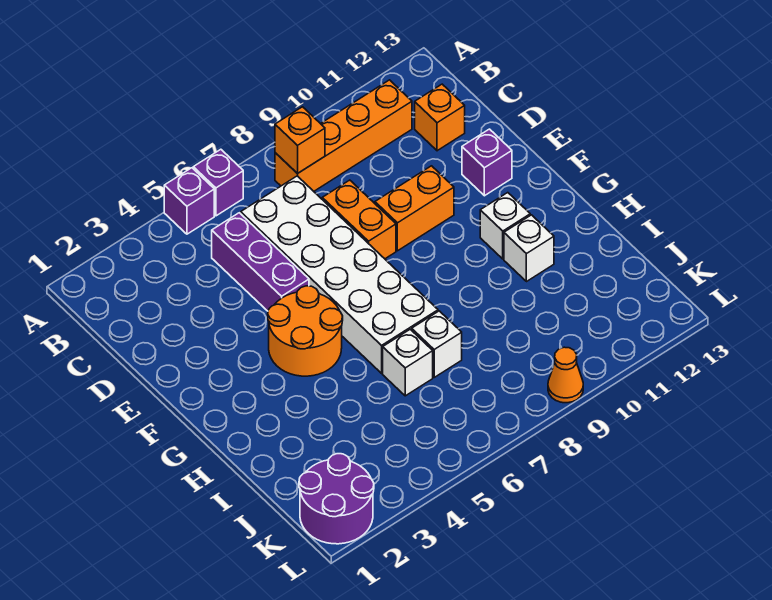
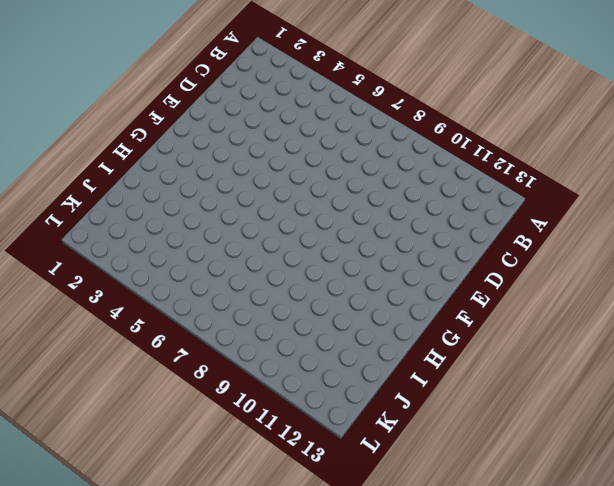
none -> purple 1x1 brick [164,168,214,234]
none -> purple 1x1 brick [193,149,243,216]
none -> orange 1x4 brick [275,80,412,191]

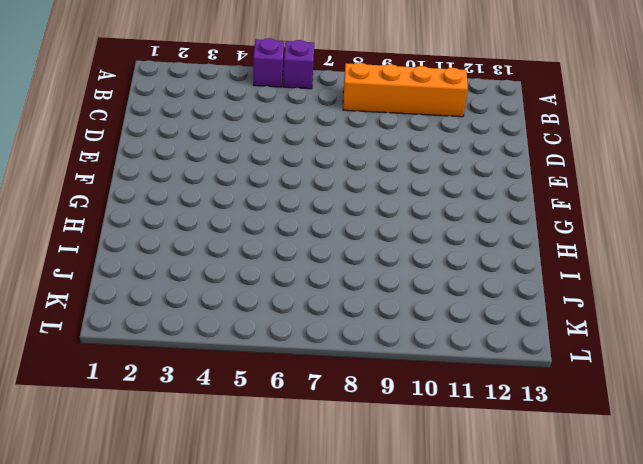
none -> purple 1x3 brick [212,213,309,311]
none -> white 2x6 brick [241,176,438,373]
none -> orange 1x1 brick [415,84,465,151]

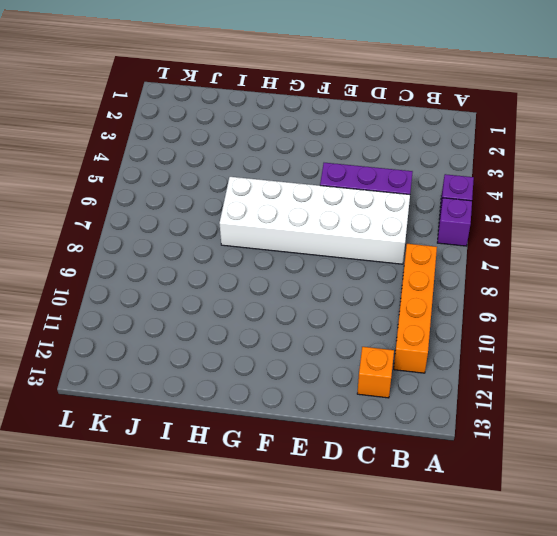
none -> orange 1x2 brick [322,180,396,259]
none -> orange 1x2 brick [375,166,454,251]
none -> purple 1x1 brick [462,129,512,196]

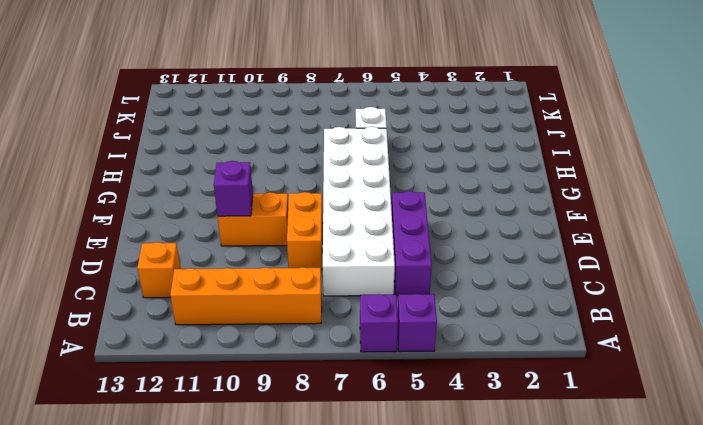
purple 1x1 brick [214,161,253,216] -> purple 1x1 brick moved to [462,129,512,196]
none -> orange 2x2 round brick [268,286,343,376]
none -> white 1x1 brick [480,193,530,259]
none -> white 1x1 brick [504,215,554,282]

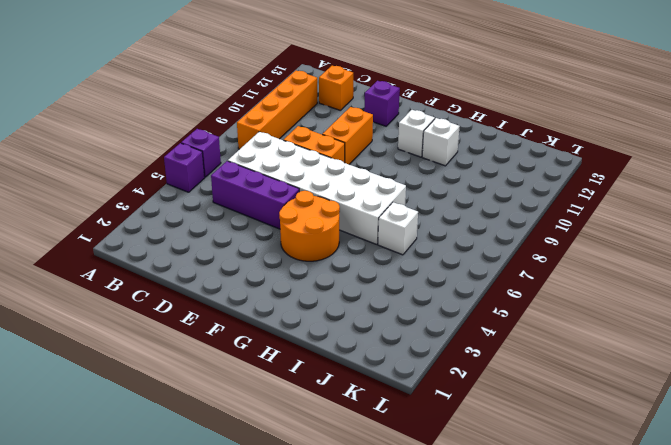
none -> white 1x1 brick [412,311,462,377]
none -> purple 2x2 round brick [299,454,374,544]
none -> orange 1x1 cone [548,347,583,403]

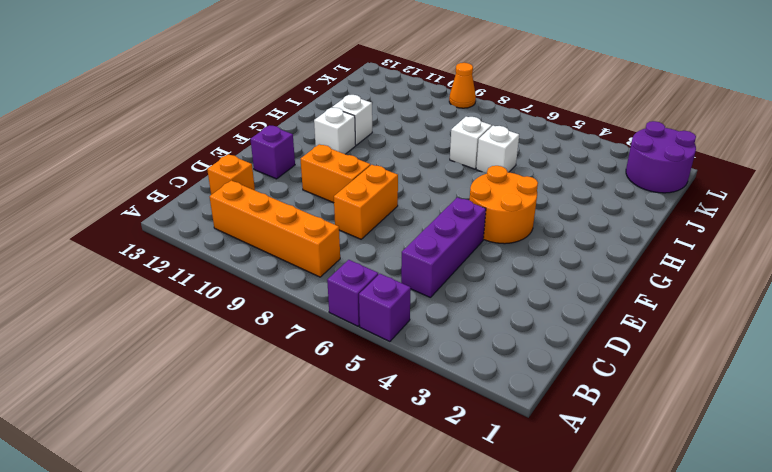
none -> white 2x6 brick [241,176,438,373]
none -> orange 1x1 brick [275,107,325,174]

